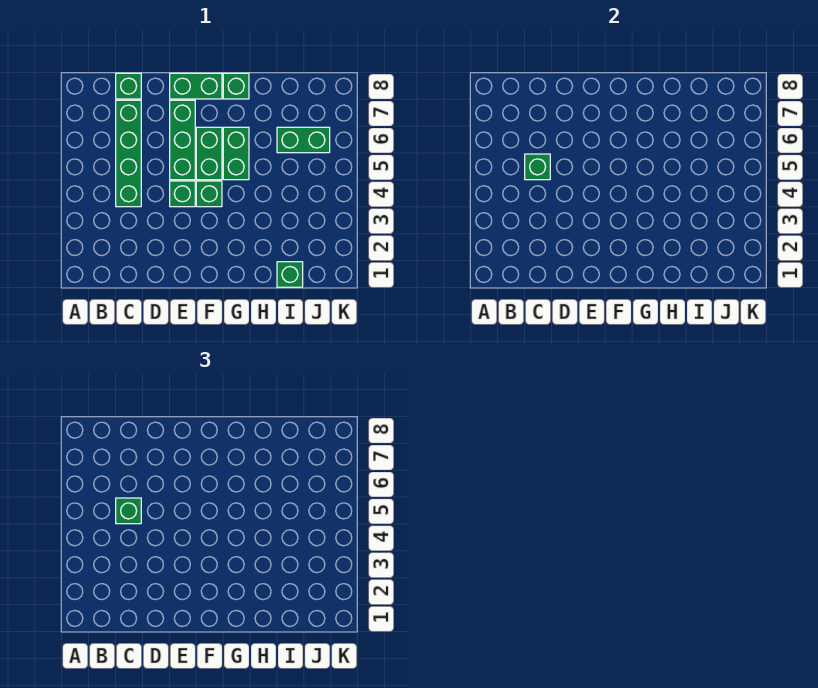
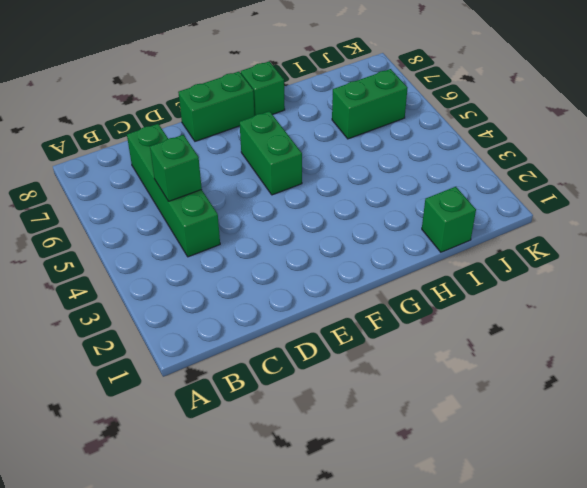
none -> green 1x1 brick [116,73,141,99]
none -> green 1x1 brick [170,181,195,207]
none -> green 1x3 brick [170,100,195,180]

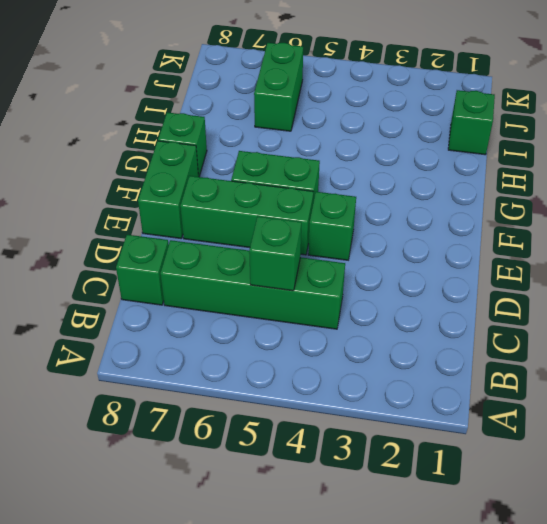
none -> green 1x1 brick [196,181,222,207]
none -> green 1x2 brick [223,127,249,180]
none -> green 1x1 brick [116,498,141,524]

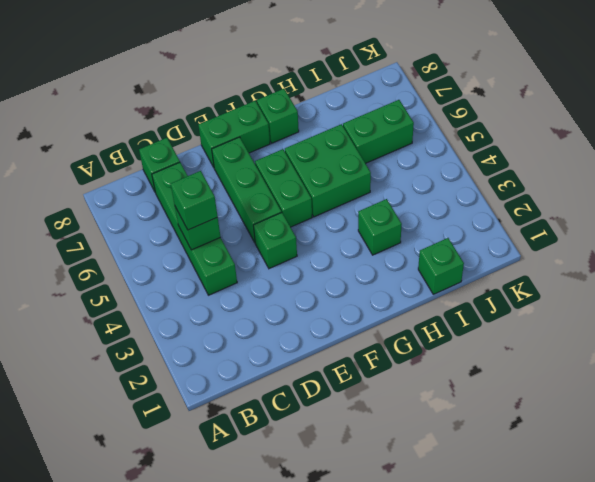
green 2x2 brick [285,124,371,217] -> green 1x2 brick [223,127,249,180]
green 1x1 brick [358,199,402,255] -> green 1x1 brick moved to [196,181,222,207]

